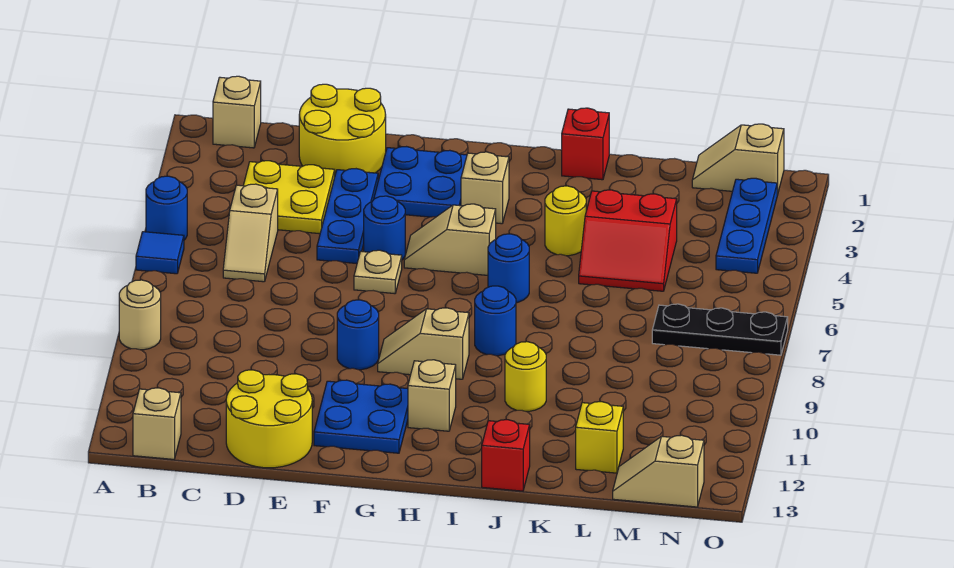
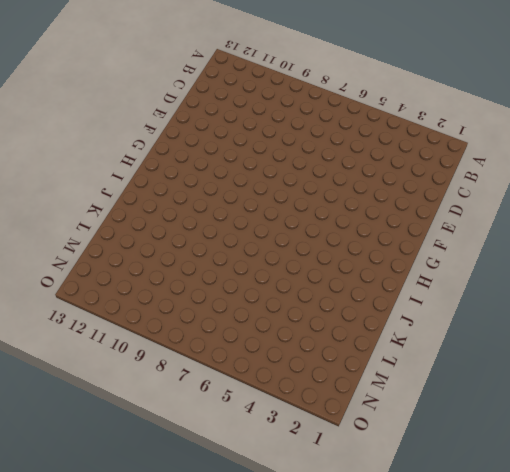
none -> blue 1x1 round brick [146,176,187,240]
none -> blue 1x1 tile [136,232,184,274]
none -> tan 1x1 round brick [119,280,161,350]
none -> tan 1x1 brick [213,76,261,148]

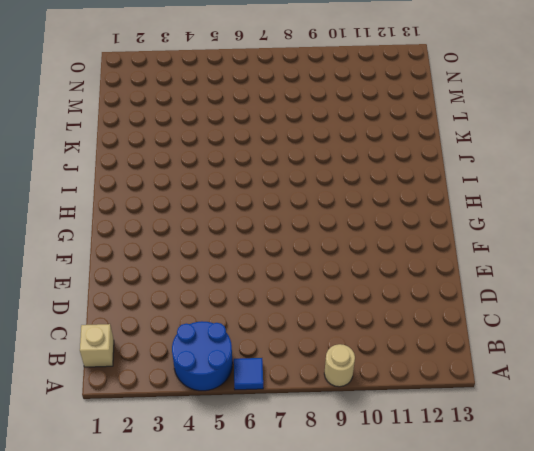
blue 2x2 round brick [172,321,233,391] -> blue 1x1 round brick [146,176,187,240]
none -> tan 1x1 brick [133,388,181,459]
none -> yellow 2x2 plate [243,161,335,234]
none -> tan 1x2 slope [223,184,278,282]
none -> yellow 2x2 round brick [299,84,386,174]

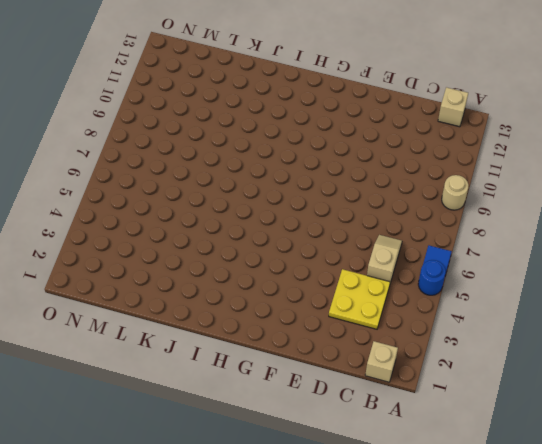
none -> yellow 2x2 round brick [299,84,386,174]
none -> yellow 2x2 round brick [226,370,312,468]
none -> blue 1x3 plate [317,169,378,264]
none -> blue 2x2 plate [374,147,467,217]

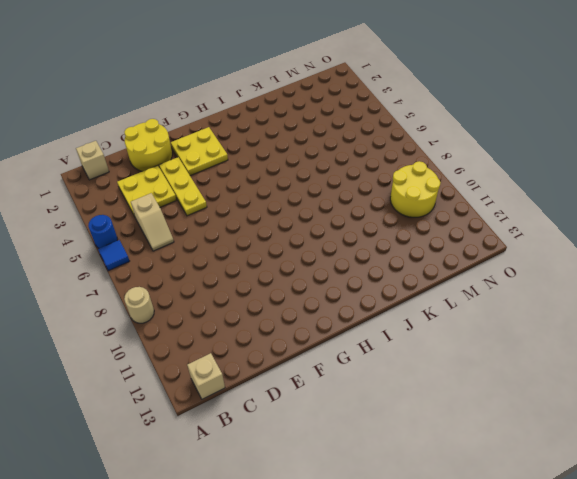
yellow 1x3 plate [159,157,207,216] -> blue 1x3 plate [317,169,378,264]
yellow 2x2 plate [171,127,228,176] -> blue 2x2 plate [374,147,467,217]
yellow 2x2 round brick [390,161,441,217] -> yellow 2x2 round brick moved to [226,370,312,468]
none -> blue 1x1 round brick [364,196,405,260]
none -> tan 1x1 plate [354,250,402,294]
none -> blue 1x1 round brick [337,300,379,370]
none -> blue 2x2 plate [314,380,408,453]

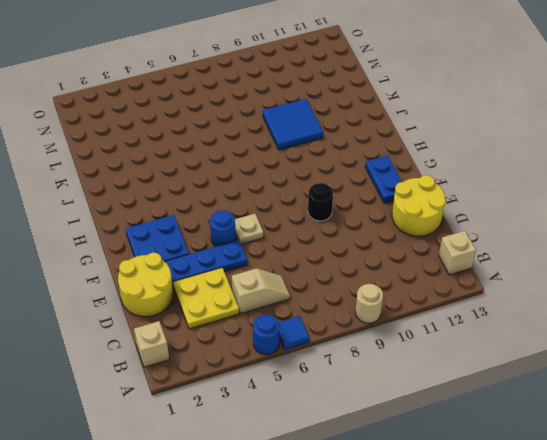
black 1x1 round brick [308,183,333,221] -> blue 1x1 round brick [337,300,379,370]
blue 1x2 plate [365,155,402,203] -> blue 2x2 plate [314,380,408,453]
blue 2x2 tile [263,99,323,150] -> yellow 1x1 round brick [505,342,546,411]
none -> tan 1x2 slope [404,204,496,275]
none -> tan 1x2 slope [378,308,469,379]
none -> tan 1x1 brick [461,152,509,224]
none -> tan 1x1 brick [408,360,456,431]

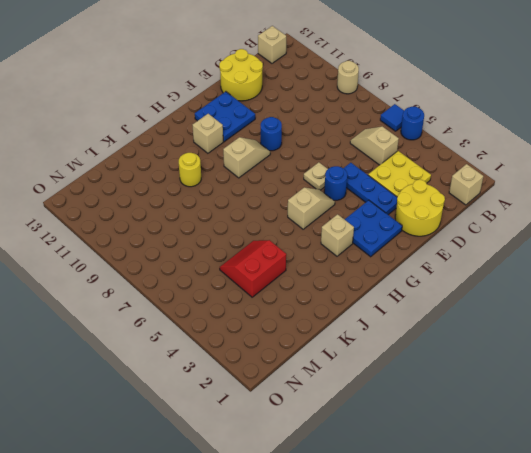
none -> blue 1x1 round brick [488,234,529,303]
none -> blue 1x1 round brick [475,286,516,356]
none -> red 1x1 brick [562,108,609,180]
none -> yellow 1x1 round brick [545,186,586,256]

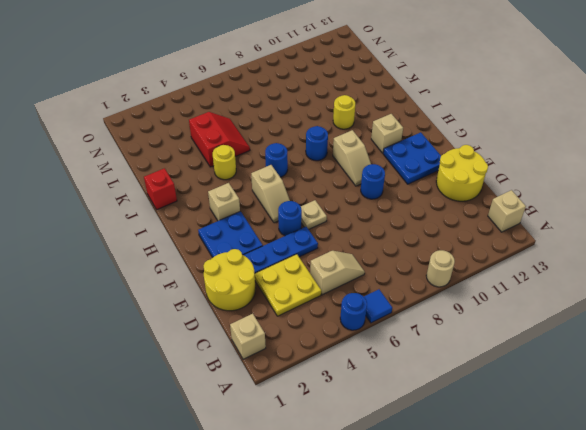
none -> red 1x1 brick [482,420,530,491]
none -> yellow 1x1 brick [576,402,623,473]
none -> tan 1x2 slope [692,124,784,195]
none -> black 1x3 plate [652,304,788,355]

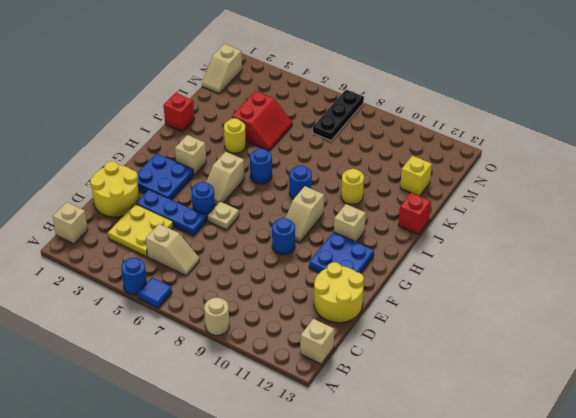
none -> tan 1x2 slope [613,435,704,507]
none -> blue 1x3 plate [716,178,777,273]

